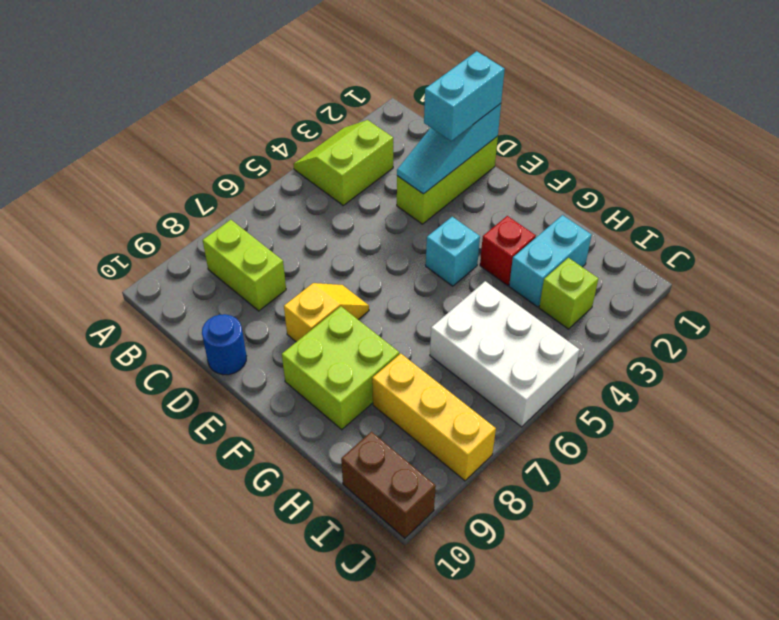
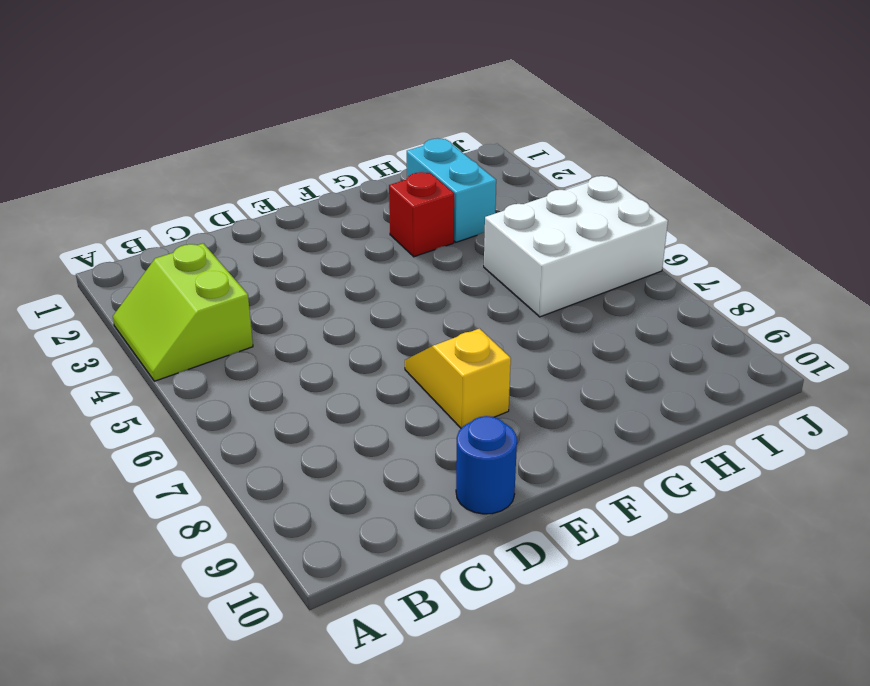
none -> lime 1x2 brick [203,220,286,311]
none -> lime 1x3 brick [397,136,498,224]
none -> cyan 1x1 brick [426,217,480,286]

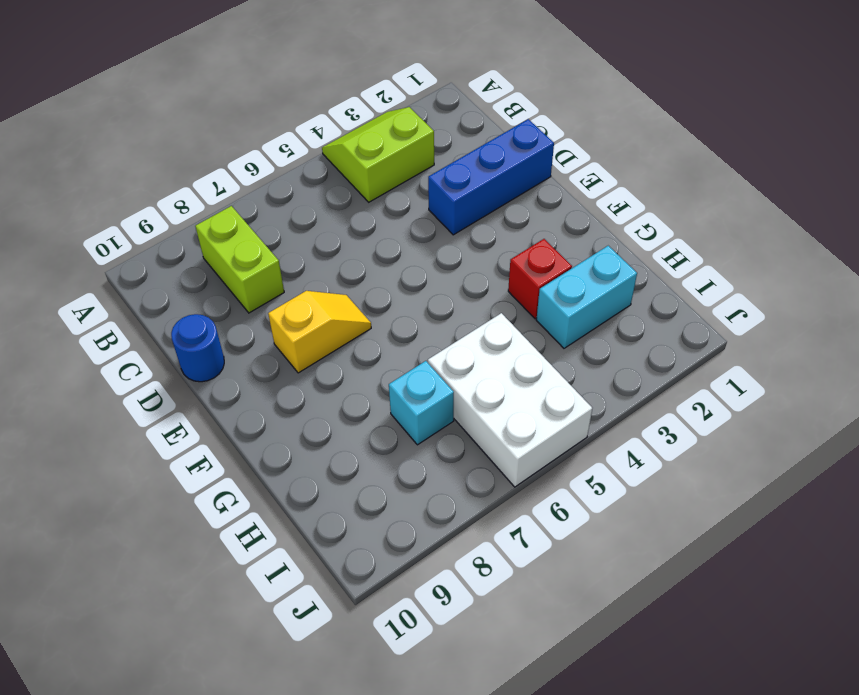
blue 1x3 brick [428,119,554,235] -> lime 1x3 brick [397,136,498,224]
cyan 1x1 brick [389,361,454,445] -> cyan 1x1 brick moved to [426,217,480,286]
none -> lime 2x2 brick [282,306,399,430]
none -> yellow 1x3 brick [372,354,496,481]
none -> lime 1x1 brick [539,258,598,329]

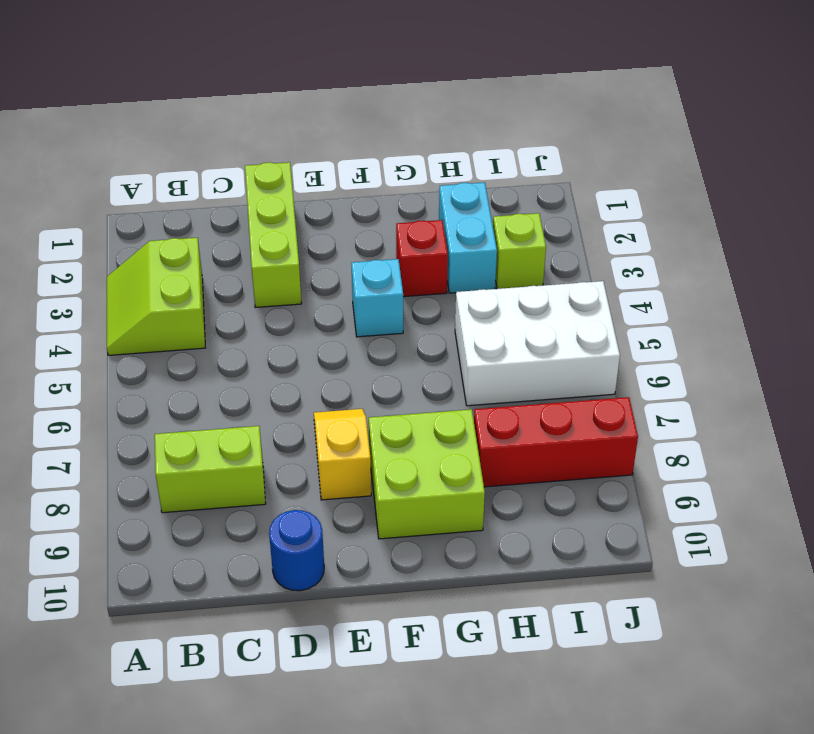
red 1x3 brick [474,397,638,487] -> yellow 1x3 brick [372,354,496,481]
none -> brown 1x2 brick [341,432,436,538]
none -> cyan 1x3 slope [397,104,501,194]
none -> cyan 1x2 brick [424,51,505,141]

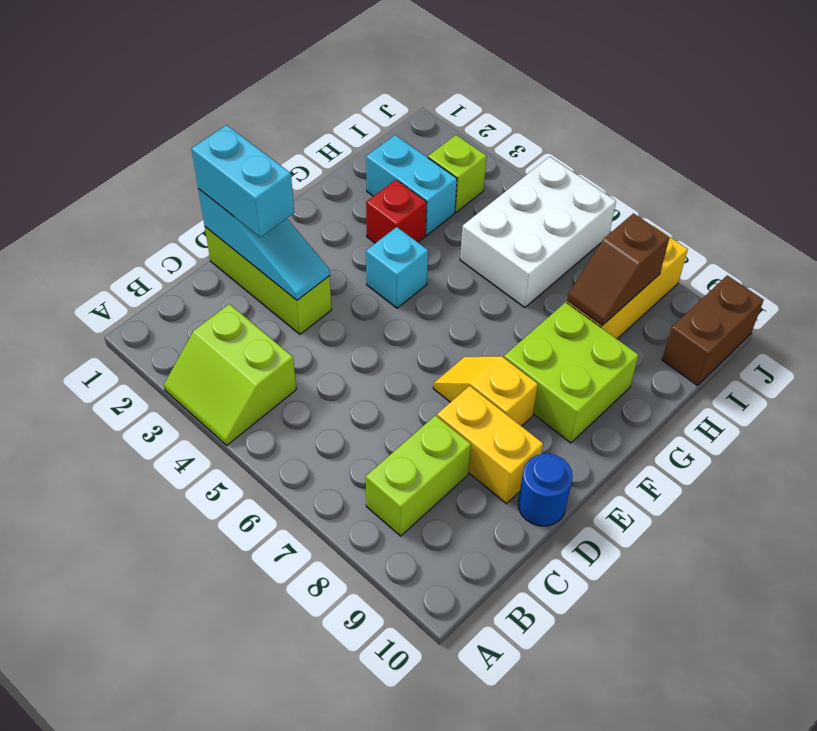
yellow 1x2 brick [437,386,543,504] -> none
brown 1x2 slope [567,213,669,326] -> none

